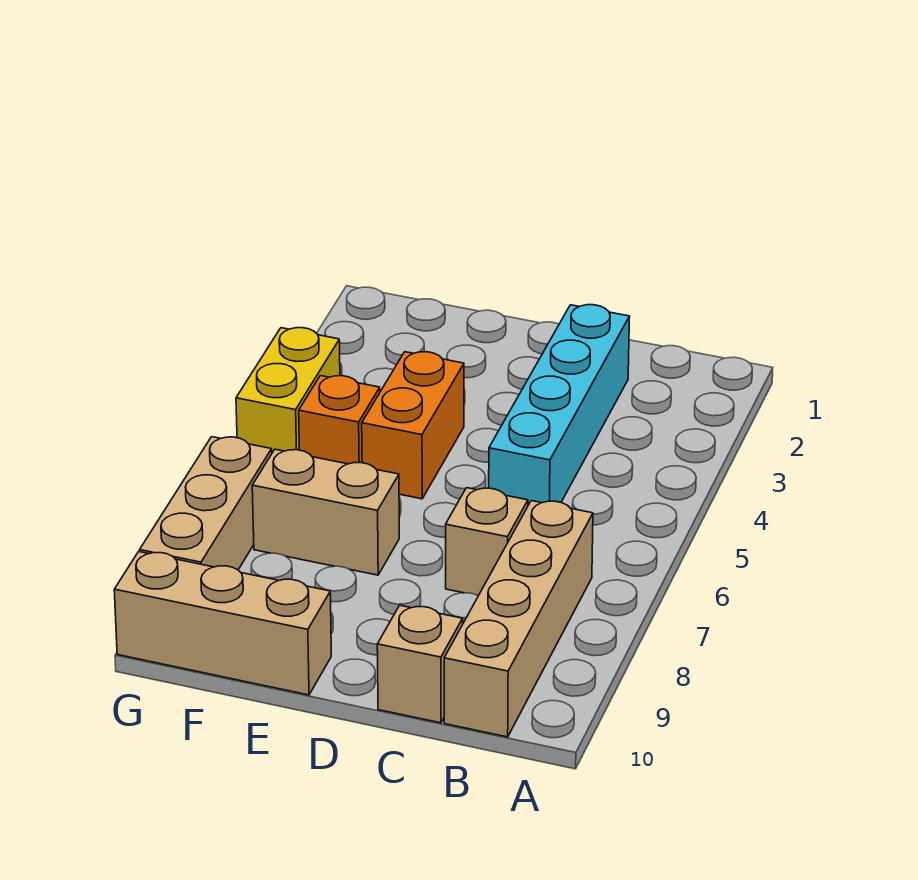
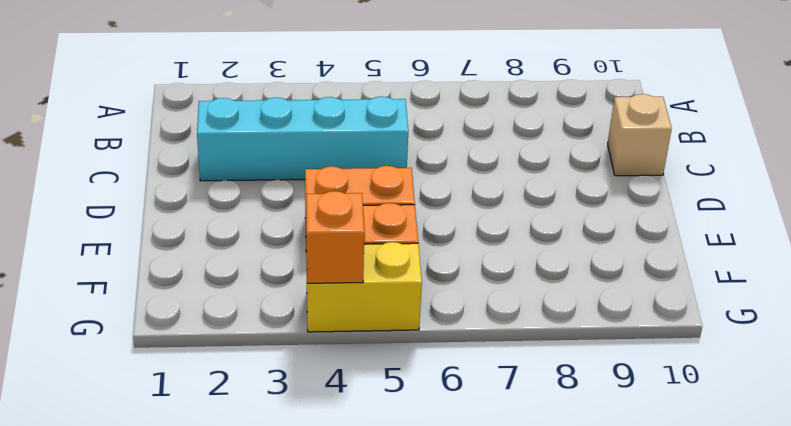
orange 1x1 brick [306,191,364,283] -> none
none -> tan 1x4 brick [444,501,593,737]
none -> tan 1x1 brick [446,488,528,596]

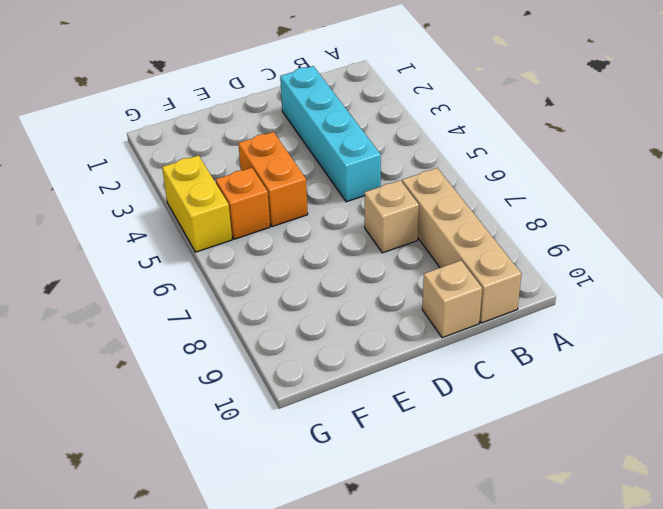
none -> tan 1x2 brick [252,449,399,575]
none -> tan 1x3 brick [114,552,331,695]

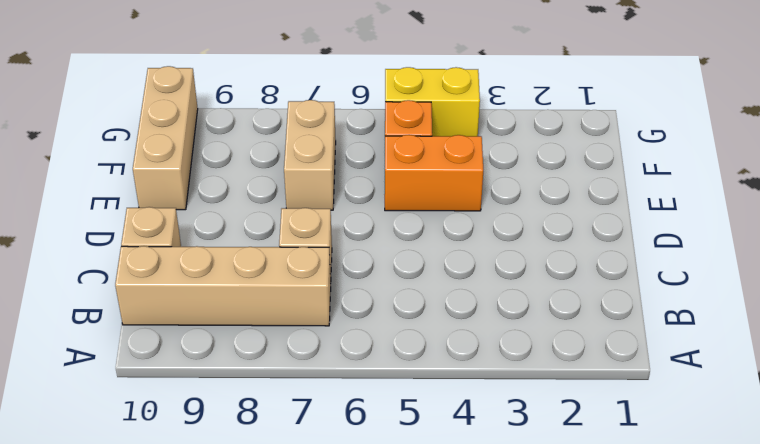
none -> cyan 1x4 brick [489,305,630,505]
none -> tan 1x3 brick [140,437,272,570]

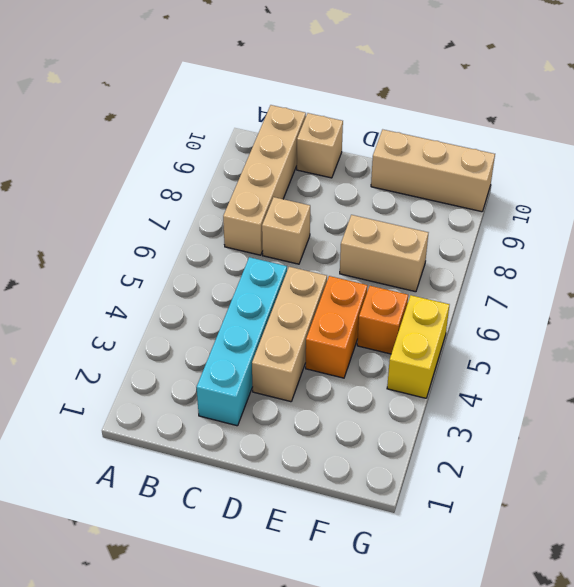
tan 1x3 brick [252,267,327,402] -> tan 1x3 brick moved to [140,437,272,570]

